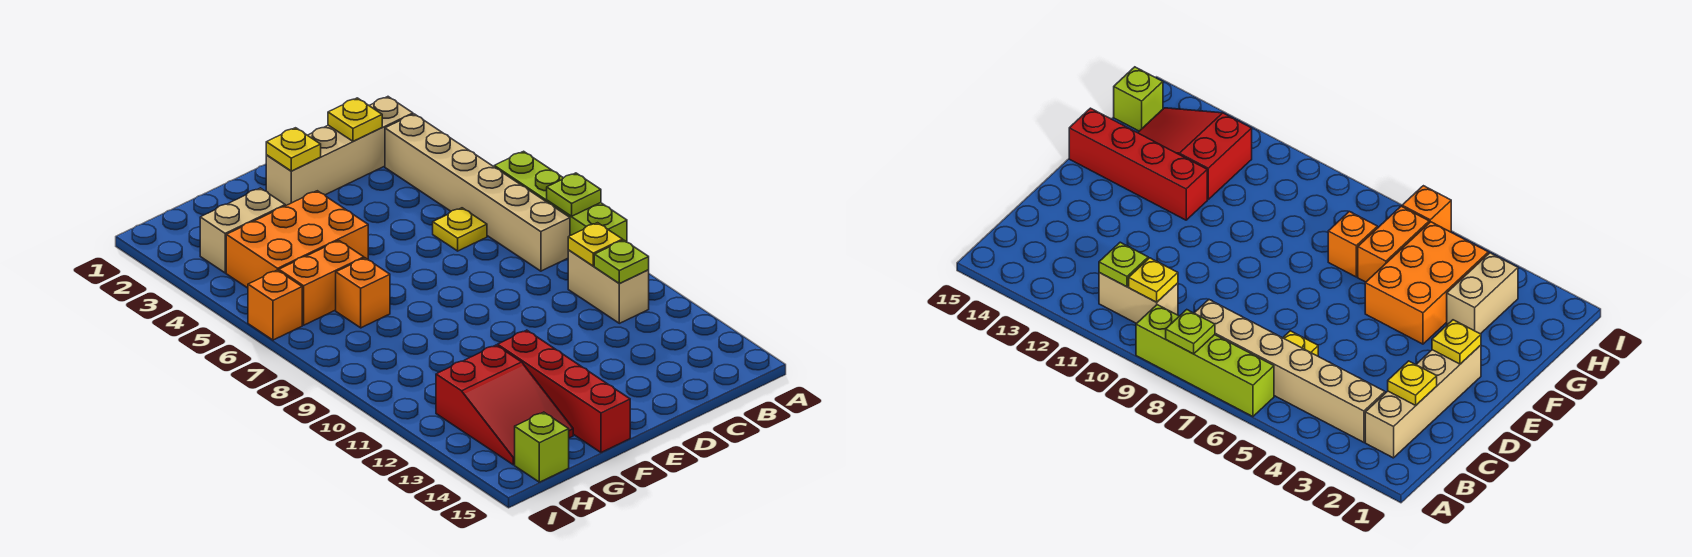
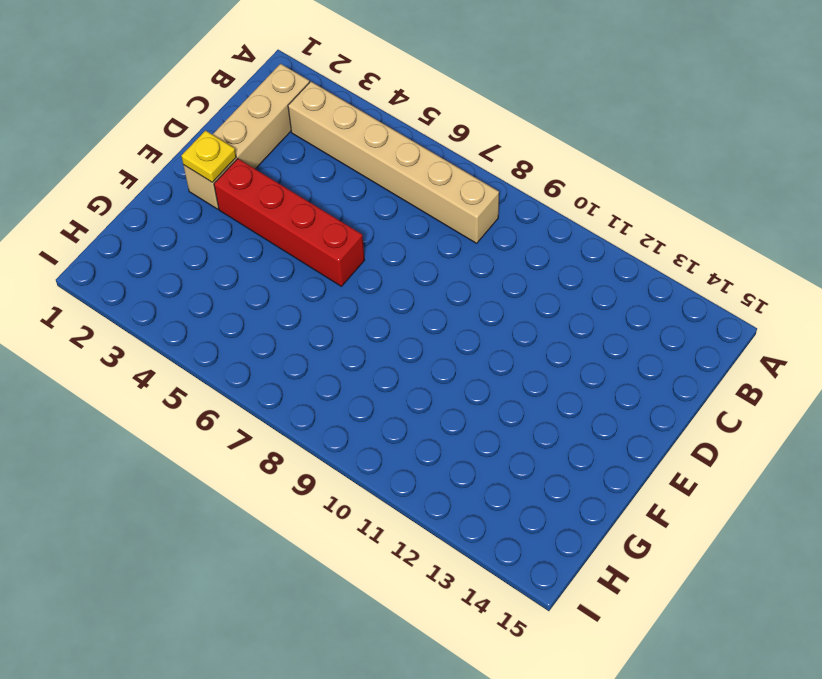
red 1x4 brick [214,159,365,286] -> red 1x4 brick moved to [498,330,630,453]
none -> lime 1x4 brick [494,151,627,242]
none -> tan 1x2 brick [568,250,649,323]
none -> yellow 1x1 plate [433,208,487,251]

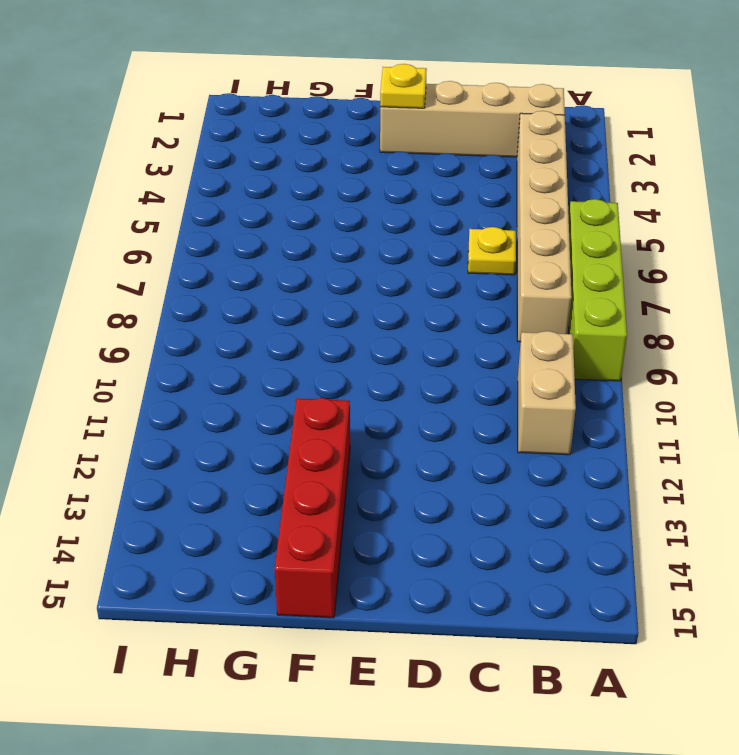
none -> orange 2x3 brick [226,191,368,288]
none -> tan 1x2 brick [200,188,285,273]
none -> orange 1x2 brick [279,241,364,325]

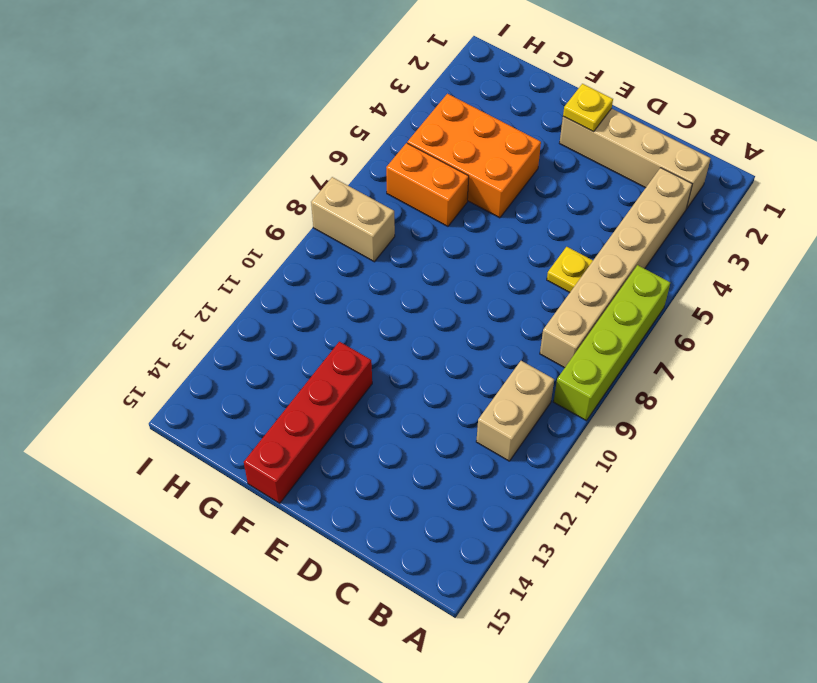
tan 1x2 brick [311,177,395,262] -> tan 1x2 brick moved to [200,188,285,273]
none -> orange 1x1 brick [336,258,390,328]
none -> red 2x3 slope [436,345,573,465]
none -> lime 1x1 brick [515,412,569,482]

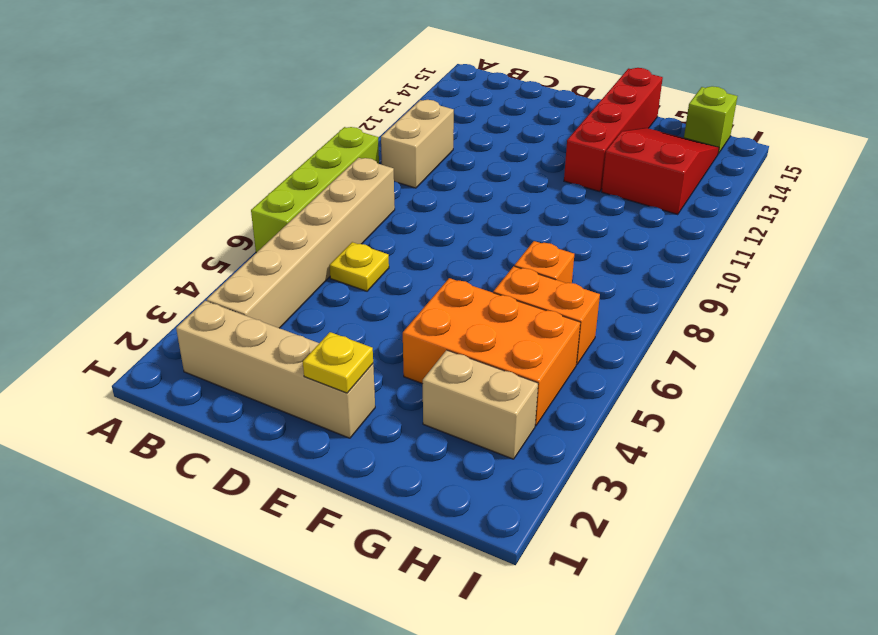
none -> orange 1x1 brick [248,270,302,340]
none -> lime 1x1 plate [547,173,601,216]
none -> yellow 1x1 plate [568,223,623,266]

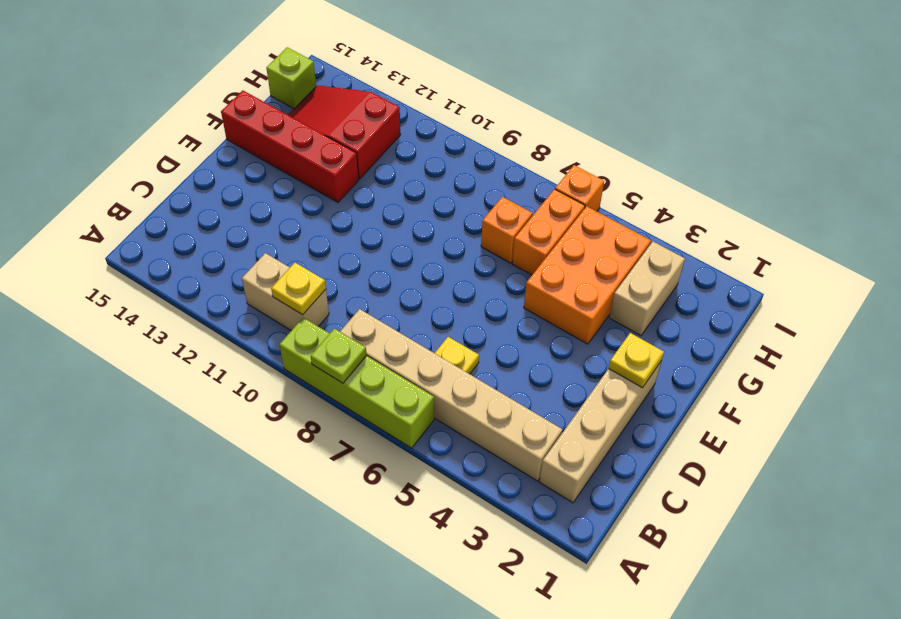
none -> lime 1x1 plate [594,240,649,283]
none -> yellow 1x1 plate [328,98,382,141]

